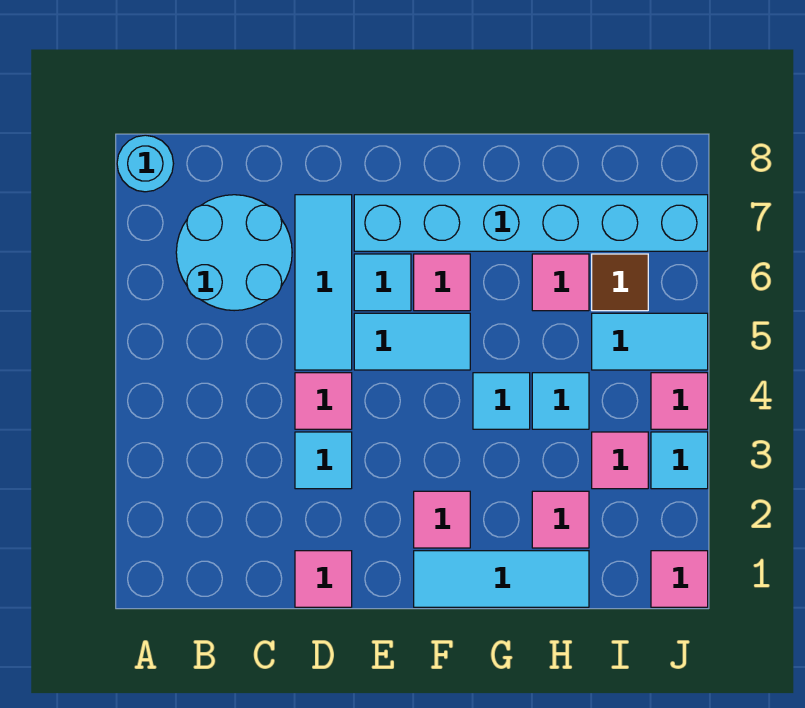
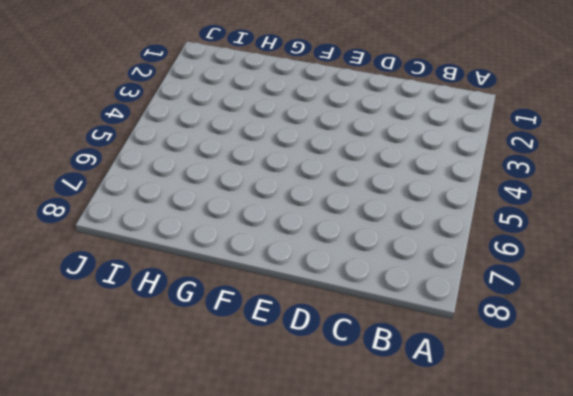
none -> cyan 1x1 round brick [117,135,174,192]
none -> cyan 2x2 round brick [176,195,292,311]
none -> pink 1x1 tile [295,551,352,607]

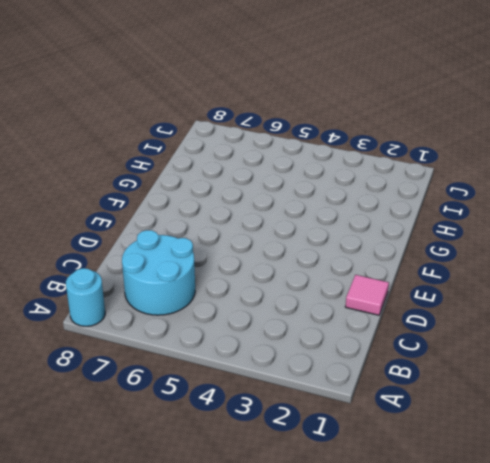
none -> cyan 1x1 tile [295,432,352,489]
none -> pink 1x1 tile [295,373,352,429]
none -> cyan 1x3 tile [295,195,352,370]

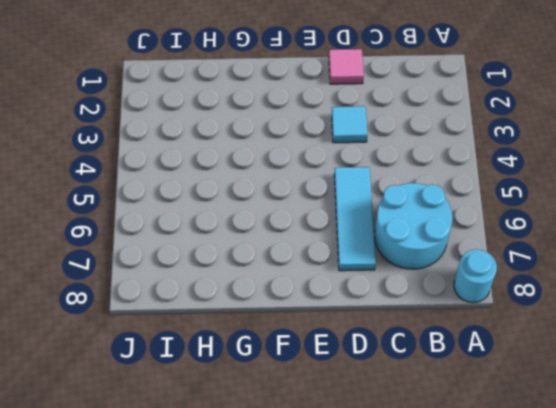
none -> pink 1x1 tile [295,373,352,429]
none -> cyan 1x2 tile [354,313,470,370]
none -> cyan 1x1 tile [354,254,411,311]

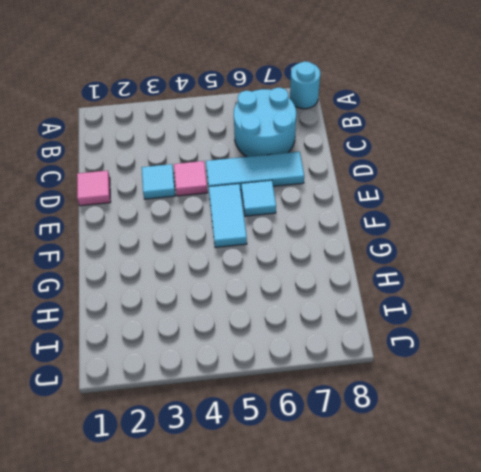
none -> cyan 1x6 brick [354,195,708,251]
none -> cyan 1x3 tile [414,551,589,607]
none -> pink 1x1 tile [414,491,470,548]

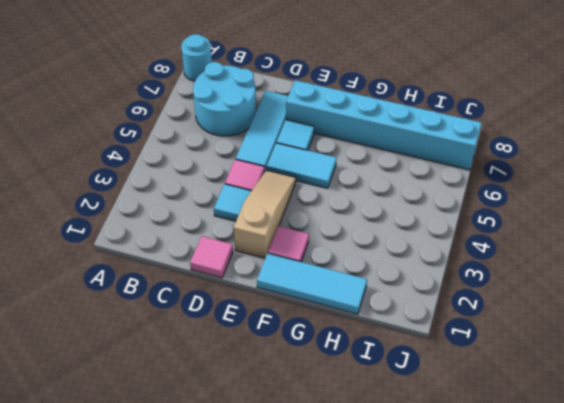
tan 1x3 slope [234,170,296,258] -> none
none -> pink 1x1 tile [414,254,470,311]
none -> cyan 1x1 tile [473,373,530,429]
none -> pink 1x1 tile [532,491,589,548]

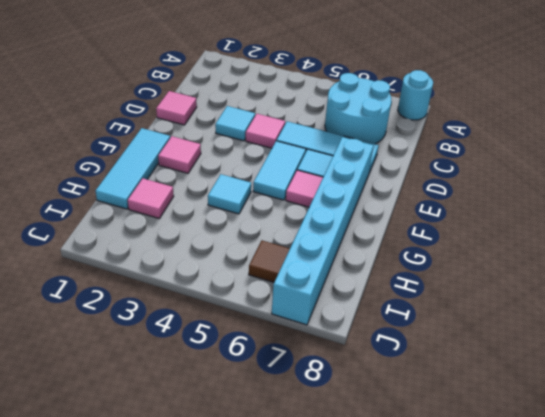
none -> cyan 1x1 tile [532,373,589,429]
none -> pink 1x1 tile [532,254,589,311]
none -> pink 1x1 tile [592,432,648,489]

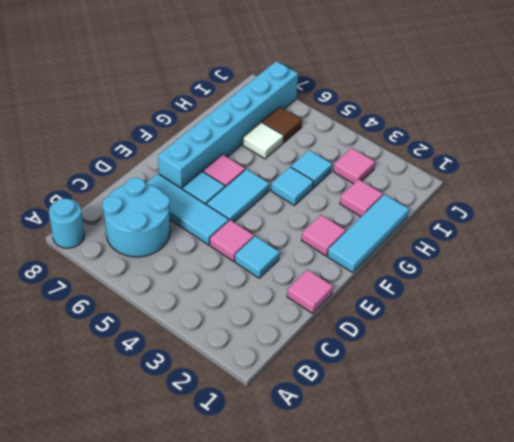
white 1x1 tile [243,122,284,159] -> pink 1x1 tile [532,254,589,311]
none -> cyan 1x2 tile [592,313,708,370]
none -> pink 1x1 tile [651,551,708,607]
none -> cyan 1x1 tile [651,432,708,489]

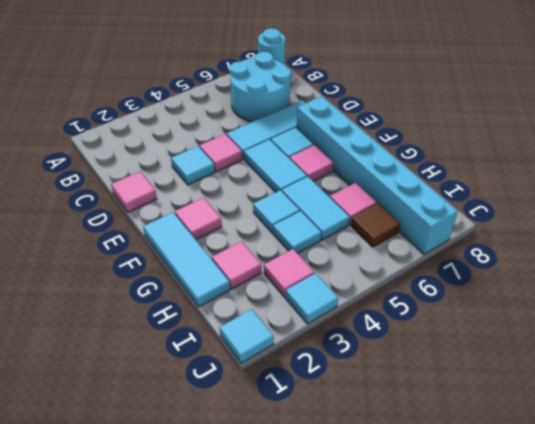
cyan 1x2 tile [282,177,350,240] -> cyan 1x2 tile moved to [592,313,708,370]
cyan 1x1 tile [220,309,274,363] -> pink 1x1 tile [651,551,708,607]
none -> pink 1x1 tile [651,373,708,429]

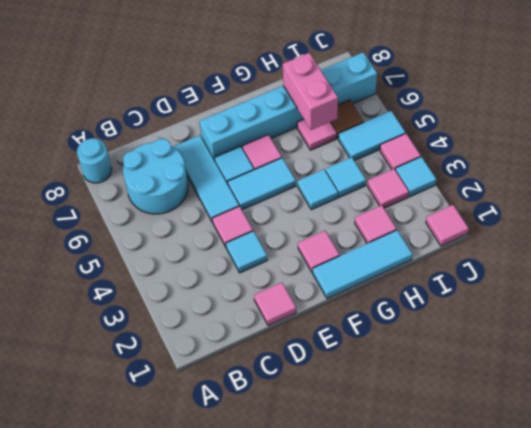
pink 1x2 brick [283,53,338,130] -> none

